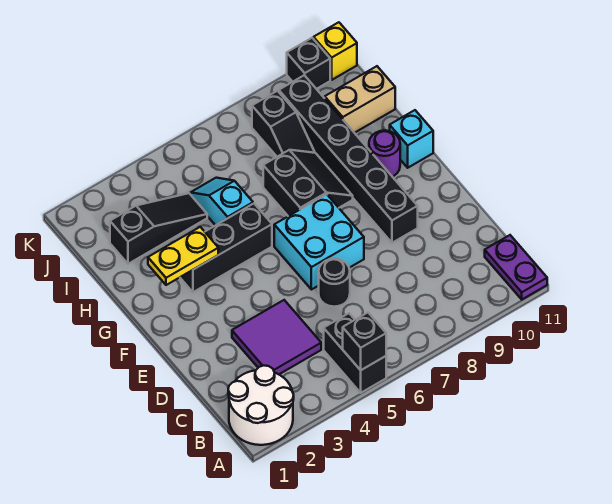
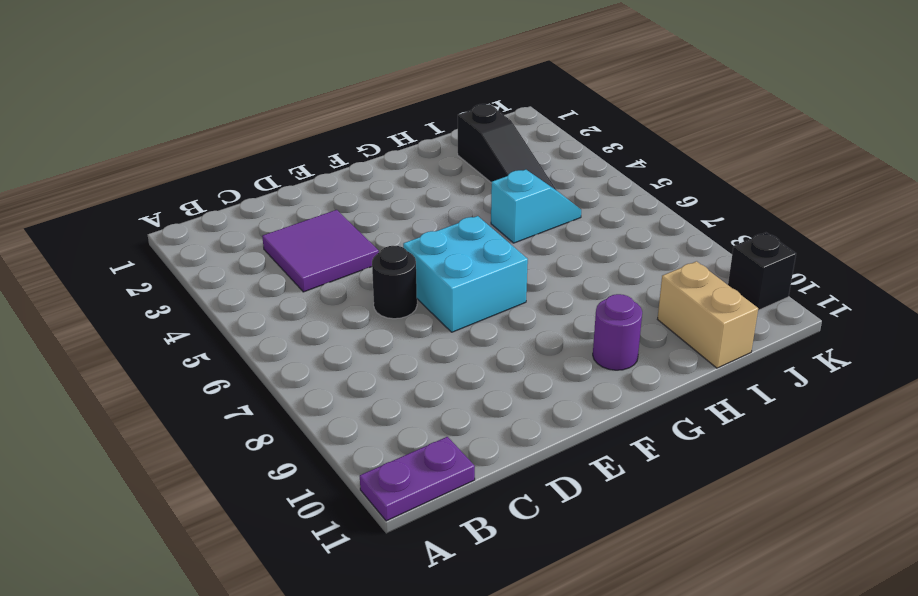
none -> white 2x2 round brick [228,366,294,445]
none -> black 1x2 brick [324,313,386,393]
none -> black 1x6 brick [279,75,418,243]

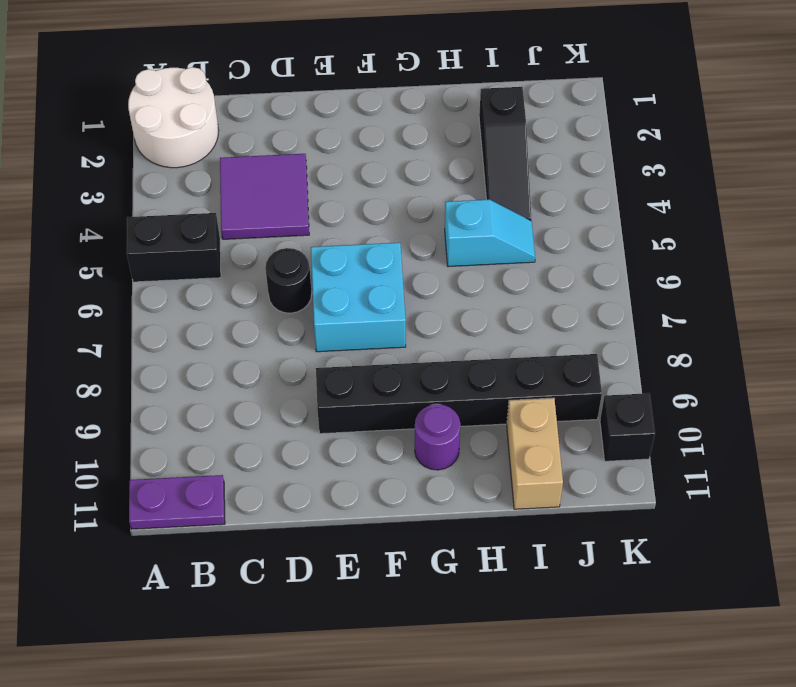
none -> black 1x3 brick [180,204,272,292]
none -> black 2x2 slope [263,150,353,216]
none -> cyan 1x1 brick [390,110,433,168]

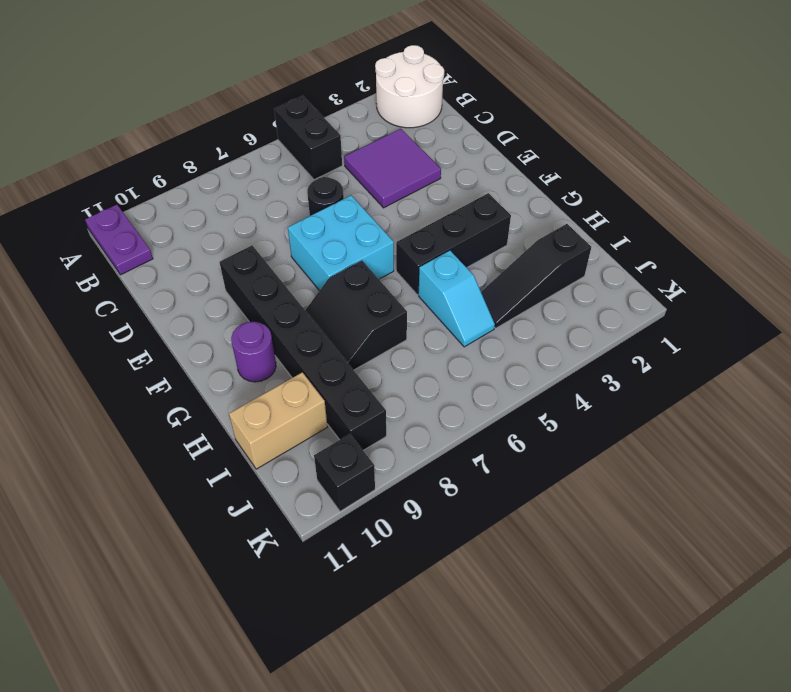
none -> cyan 1x1 brick [390,110,433,168]
none -> black 1x2 slope [252,91,315,157]
none -> yellow 1x1 brick [314,22,357,80]

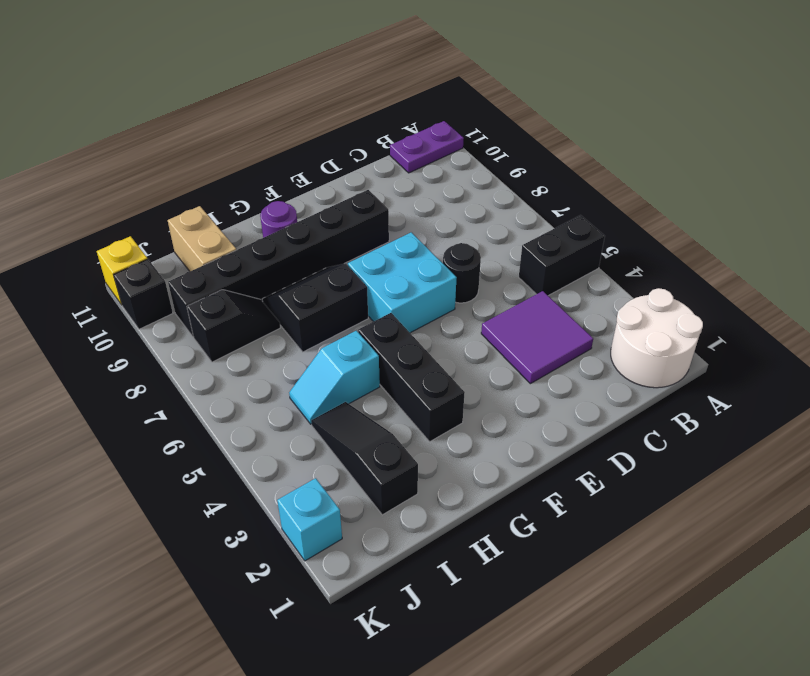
cyan 1x1 brick [277,478,342,561] -> cyan 1x1 brick moved to [390,110,433,168]
none -> black 1x1 brick [343,313,386,370]
none -> yellow 1x2 plate [148,227,218,285]

